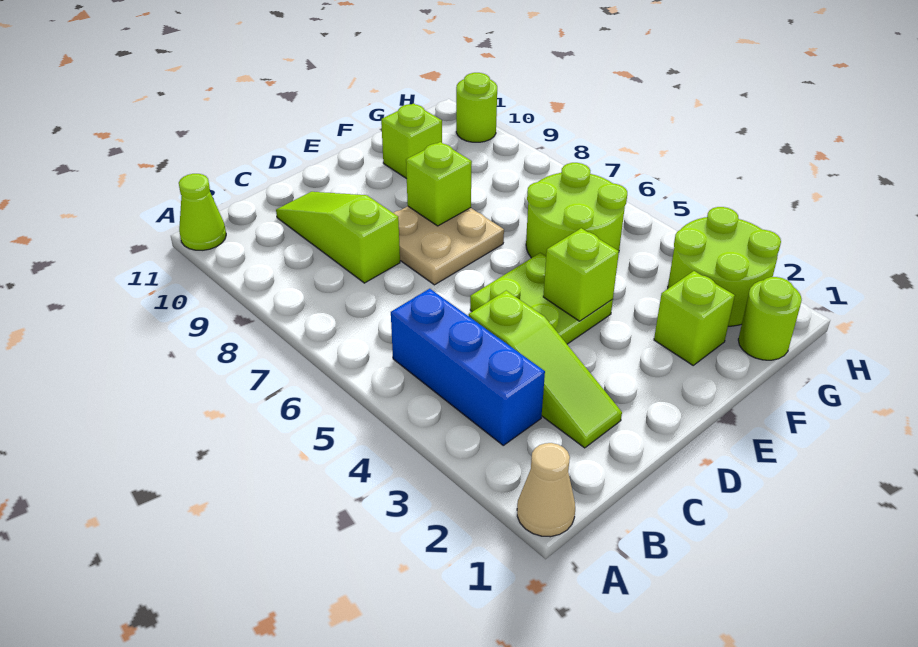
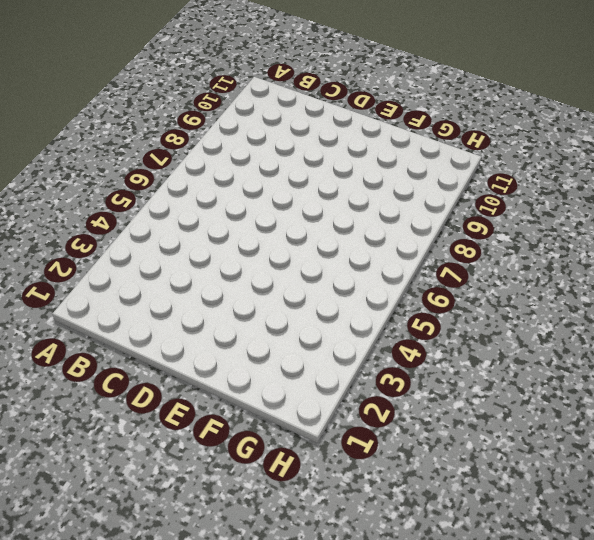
none -> tan 1x1 cone [517,443,575,537]
none -> lime 1x1 cone [179,174,226,250]
none -> blue 1x3 brick [391,289,545,445]

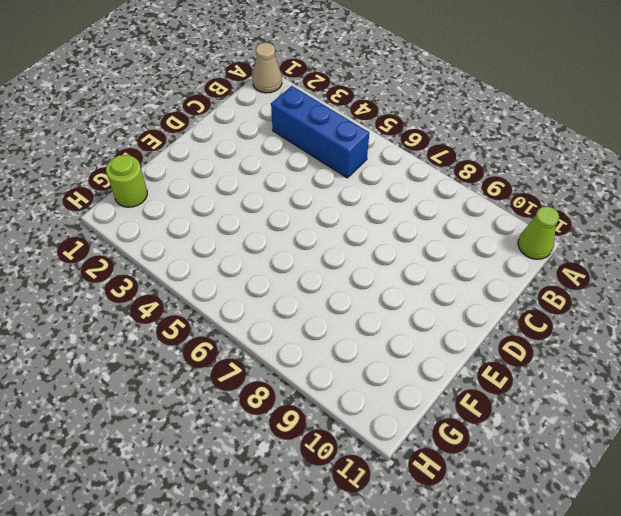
none -> lime 1x3 slope [469,291,622,448]
none -> lime 1x3 slope [276,192,400,283]
none -> lime 2x2 plate [470,253,613,344]

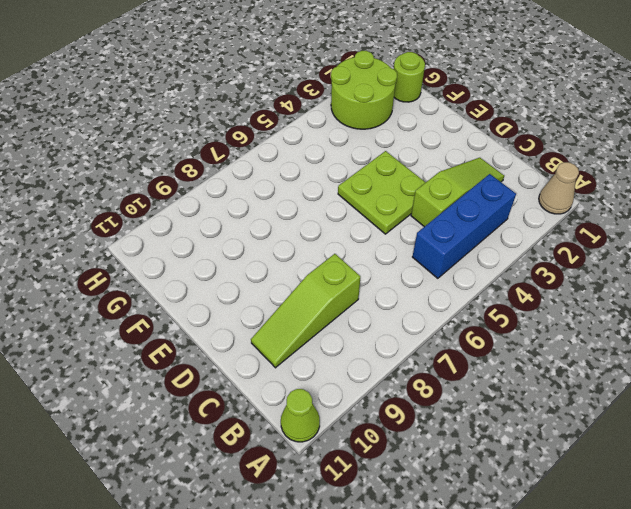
none -> tan 2x2 plate [394,206,504,285]
none -> lime 1x1 brick [654,271,735,365]
none -> lime 2x2 round brick [526,163,627,258]

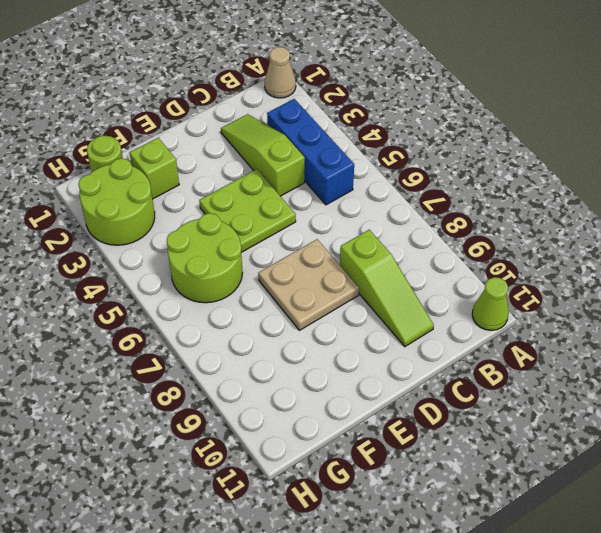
none -> lime 1x1 brick [381,104,442,179]
none -> lime 1x1 round brick [456,73,497,142]
none -> lime 1x1 brick [543,228,619,321]

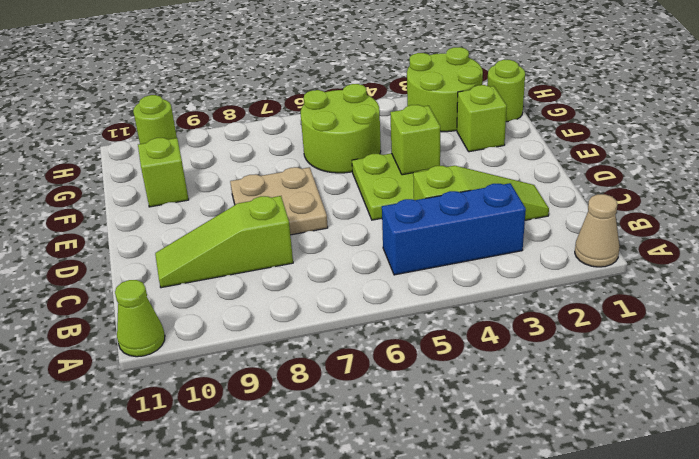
none -> lime 1x1 brick [406,142,472,226]

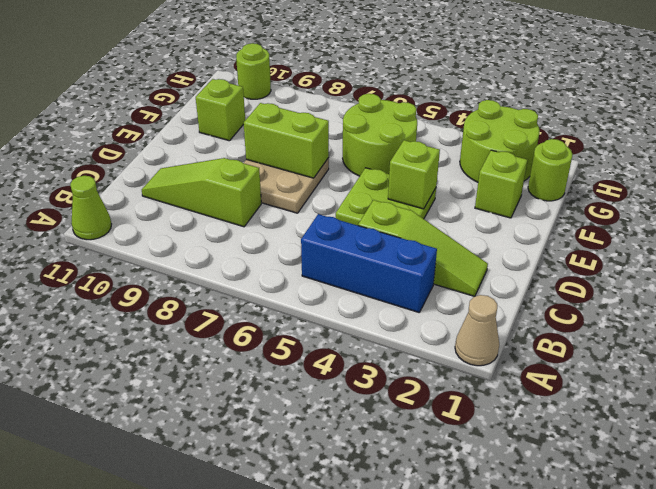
lime 1x2 brick [244,103,329,178] -> lime 1x1 brick [406,142,472,226]

